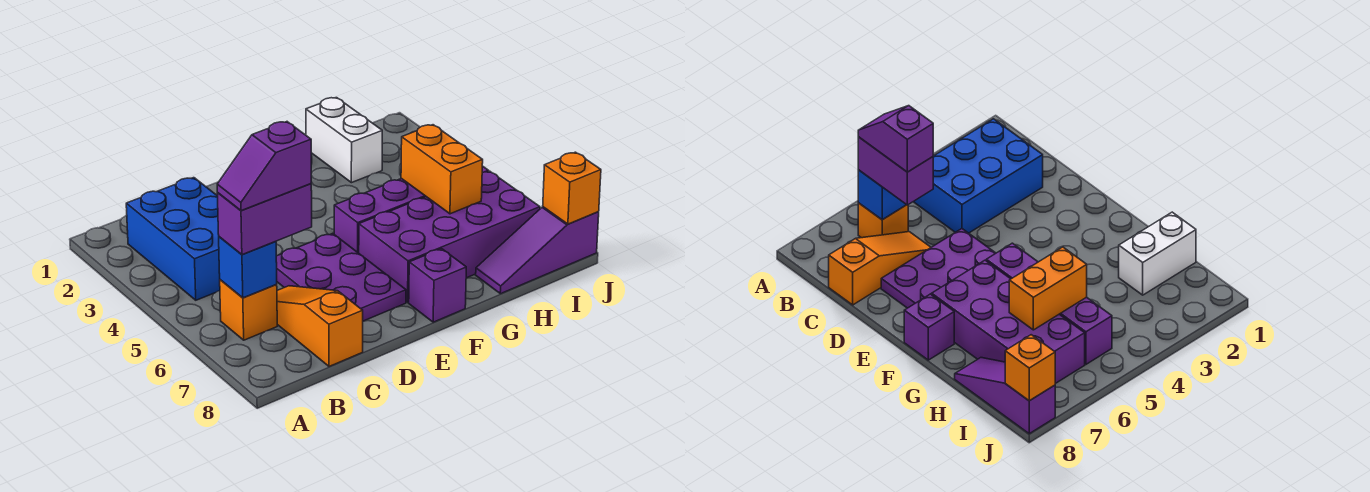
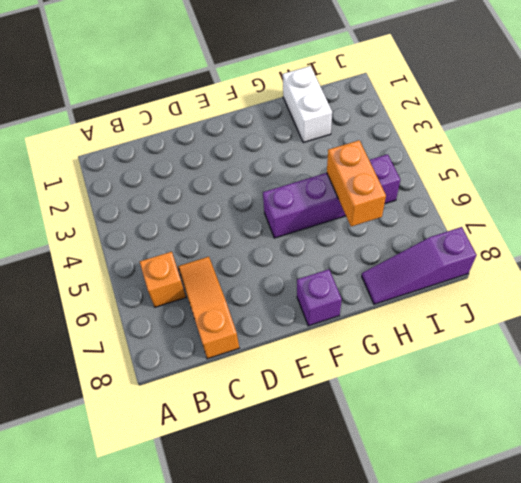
none -> blue 2x3 brick [126,178,220,300]
none -> purple 2x3 plate [276,233,406,321]
none -> purple 2x4 brick [359,171,540,302]

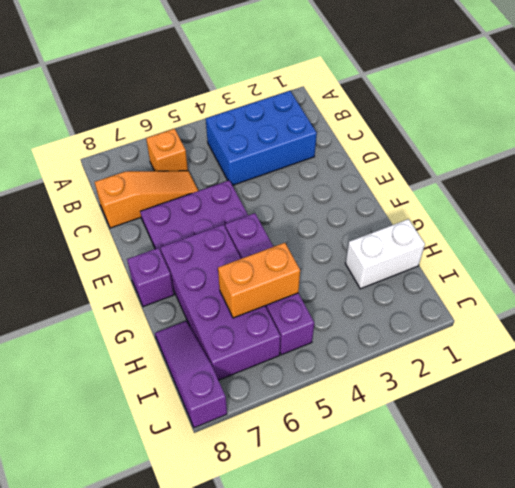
none -> blue 1x1 brick [219,237,277,298]
none -> orange 1x1 brick [543,152,601,224]
none -> purple 1x2 brick [217,184,312,255]

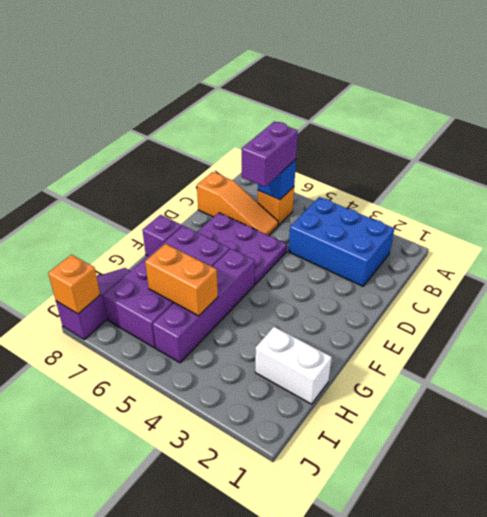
none -> purple 1x2 slope [217,122,311,211]

